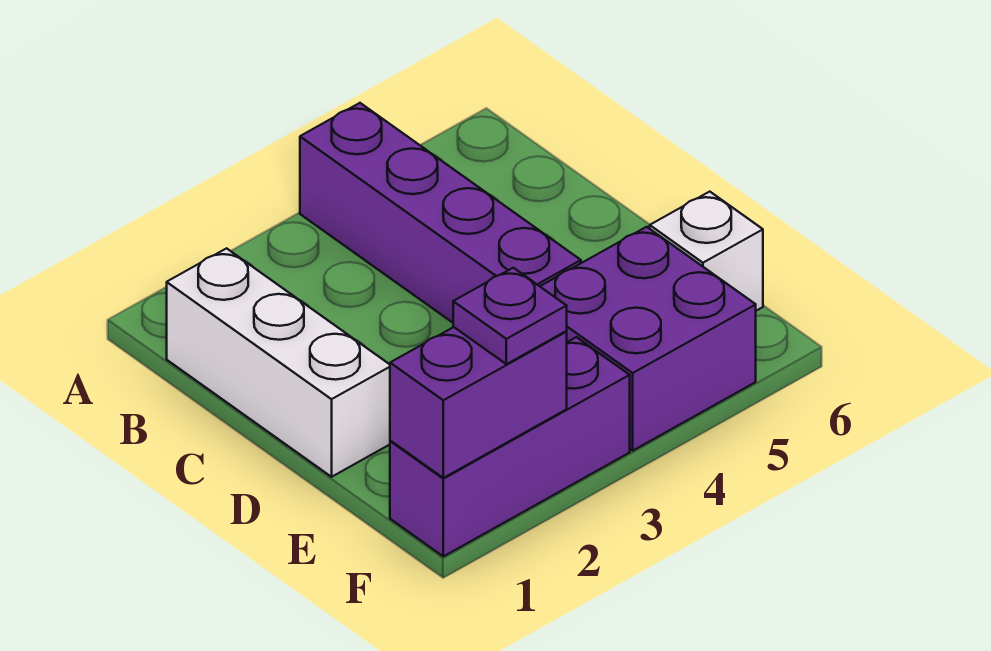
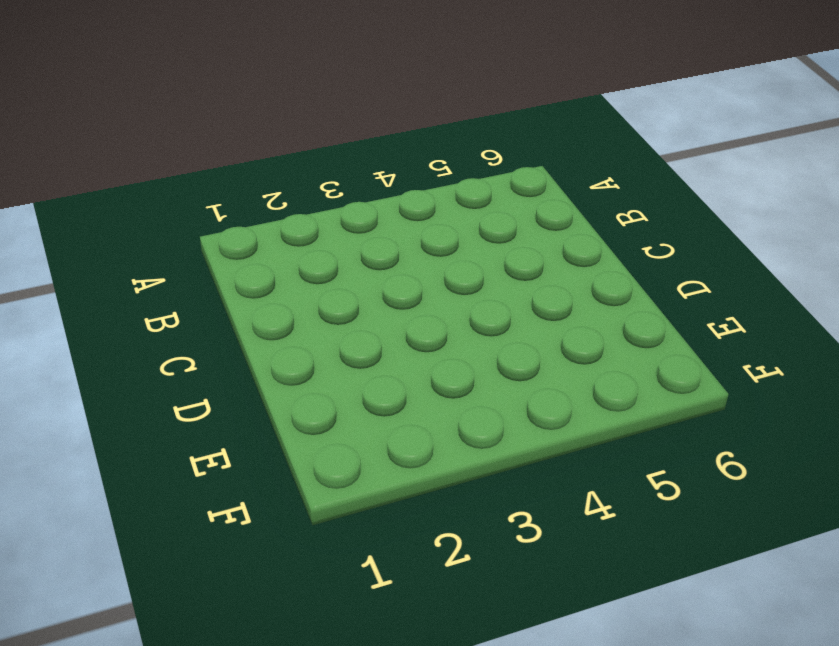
none -> purple 1x4 brick [300,103,581,323]
none -> white 1x3 brick [167,248,390,477]

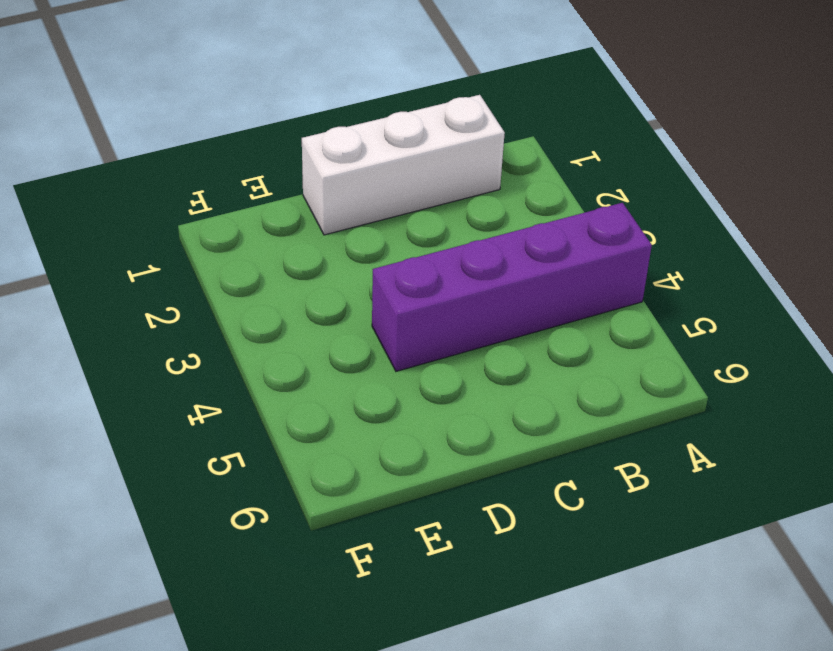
none -> purple 2x2 brick [540,227,756,451]
none -> white 1x1 brick [650,192,763,311]

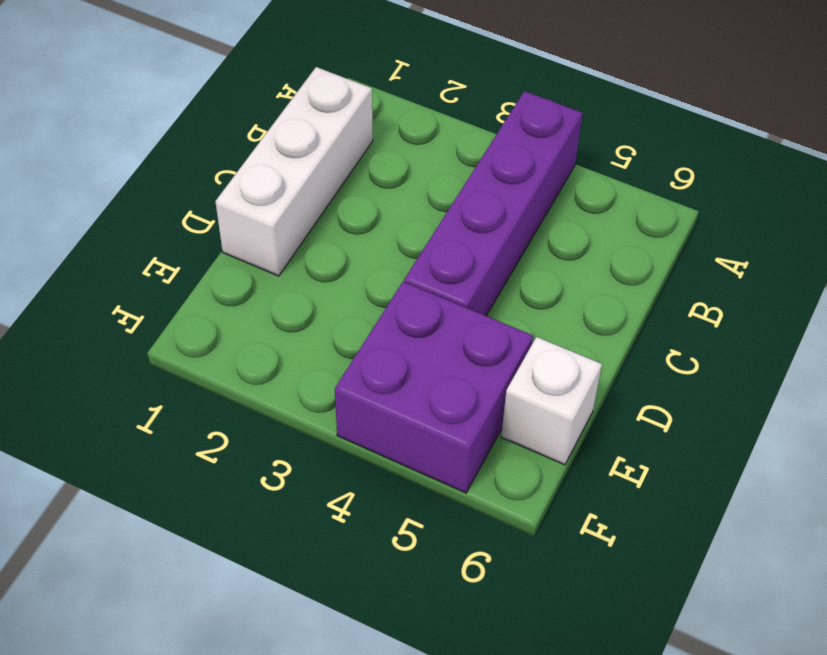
none -> purple 1x3 brick [390,337,630,556]
none -> purple 1x2 brick [390,327,567,478]

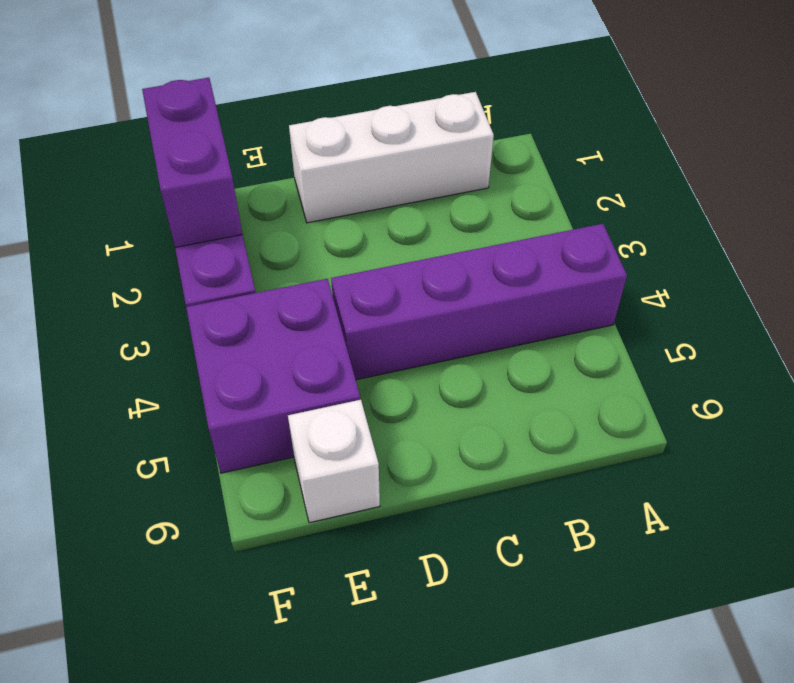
none -> purple 1x1 plate [453,268,567,364]

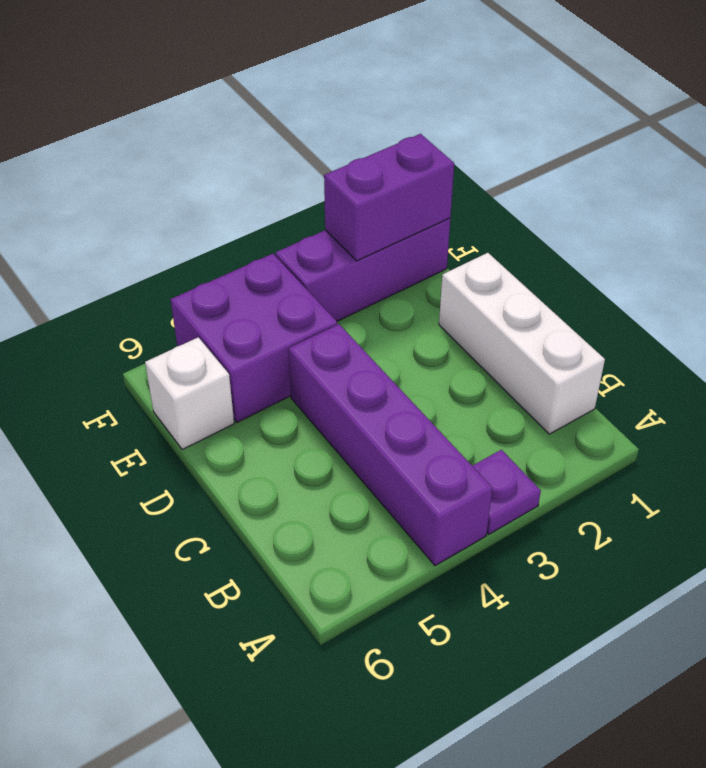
purple 1x1 plate [473,450,541,534] -> purple 1x1 plate moved to [453,268,567,364]

